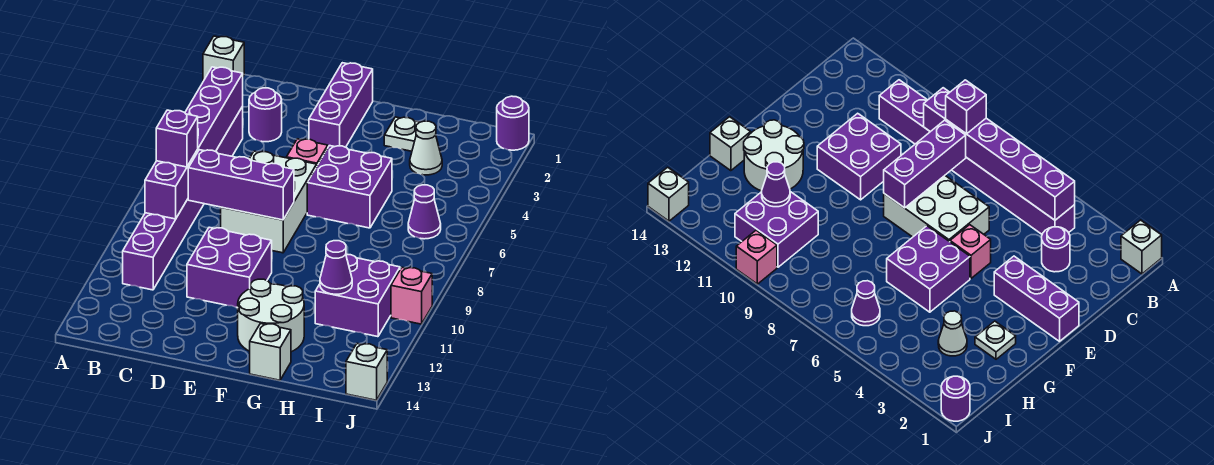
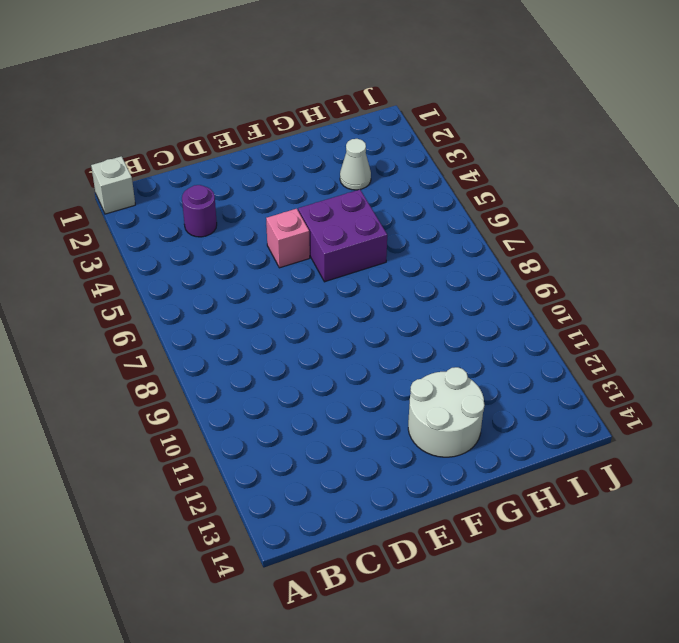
none -> purple 1x8 brick [123,107,243,290]
none -> white 2x3 brick [221,151,317,253]
none -> purple 2x2 brick [187,227,272,308]

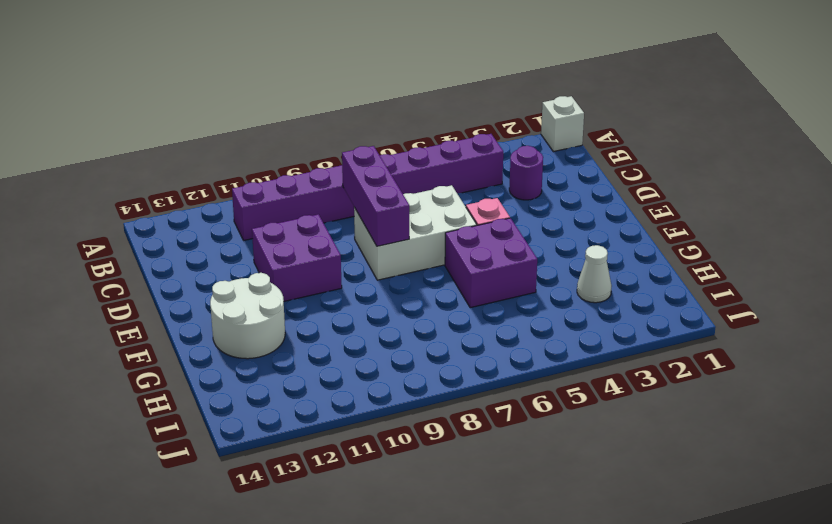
none -> purple 1x3 brick [309,63,373,147]
none -> white 1x1 plate [384,117,419,151]
none -> white 1x1 brick [250,324,291,380]

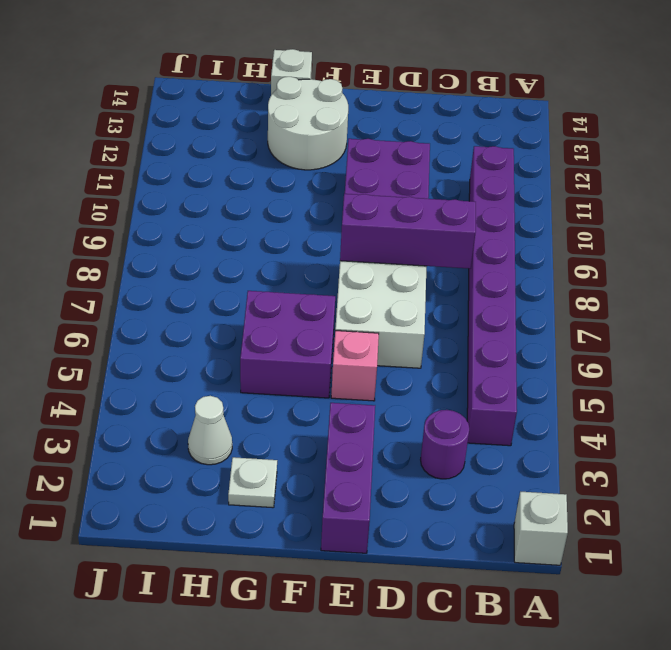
none -> purple 2x2 brick [315,254,400,337]
none -> purple 1x1 cone [408,185,441,239]
none -> purple 1x1 round brick [497,96,529,150]

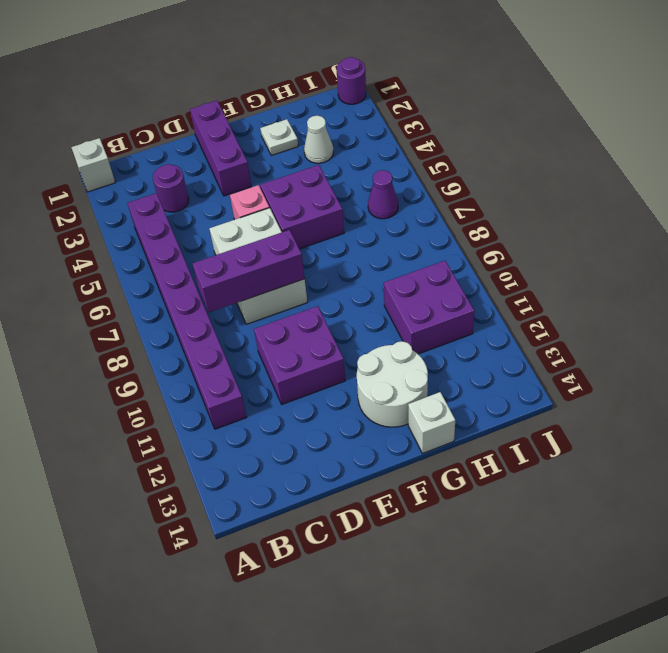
none -> pink 1x1 brick [391,267,432,324]
none -> white 1x1 brick [346,344,387,400]
none -> purple 1x6 brick [145,67,243,219]

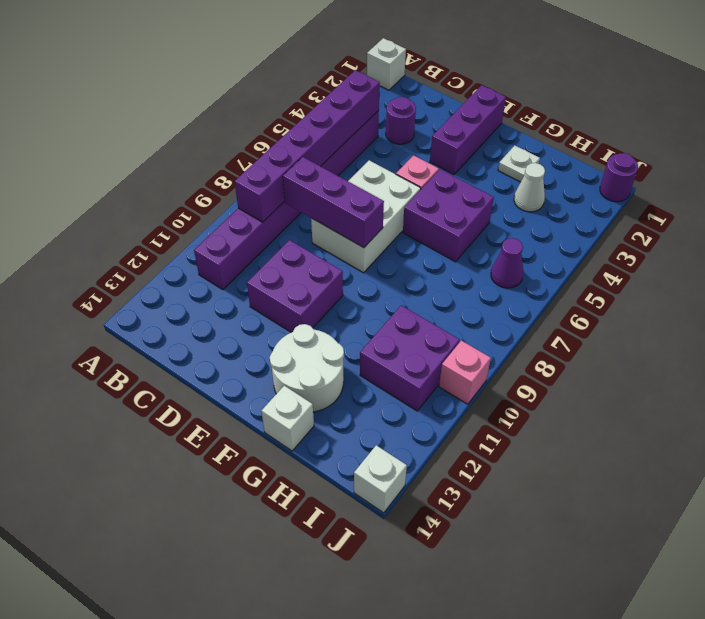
none -> purple 1x1 cone [320,241,352,294]
none -> purple 1x1 brick [156,110,198,167]

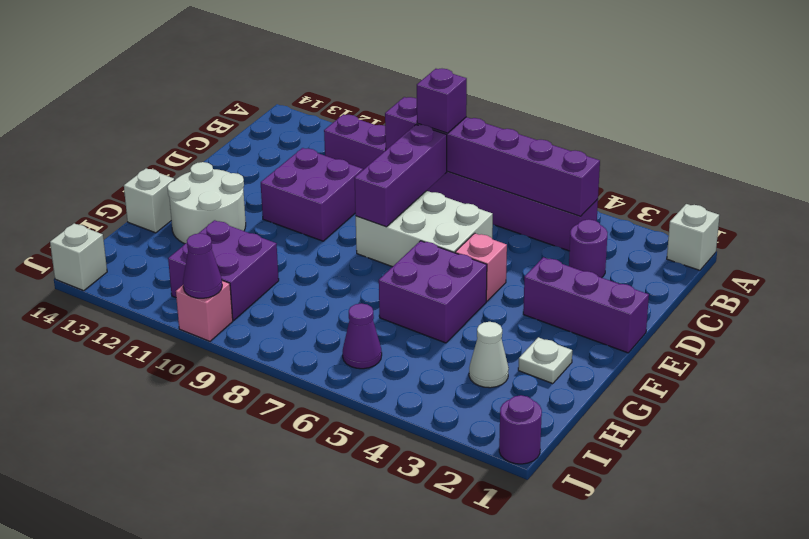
purple 1x1 cone [183,233,222,298] -> purple 1x1 cone moved to [320,241,352,294]

